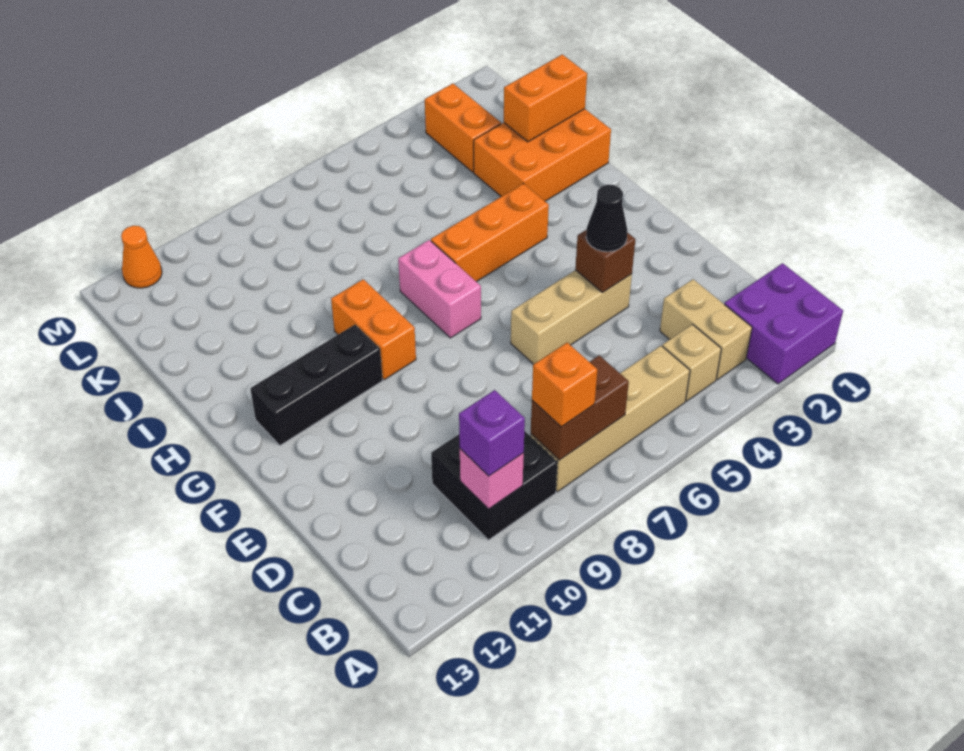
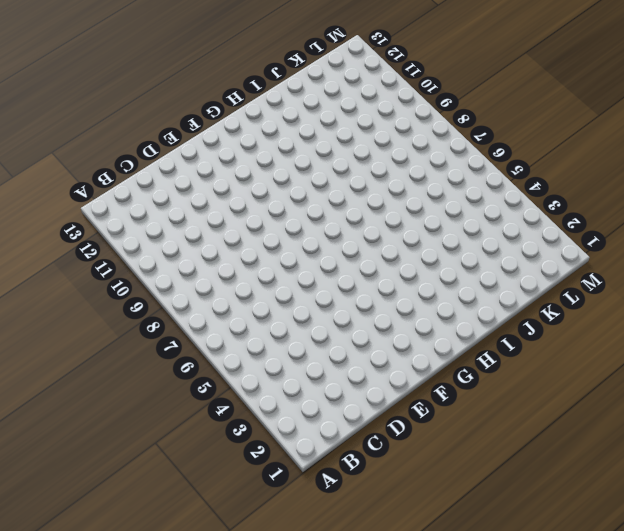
none -> purple 2x2 brick [724,263,843,384]
none -> tan 1x2 brick [660,279,752,380]
none -> tan 1x1 brick [662,324,721,401]

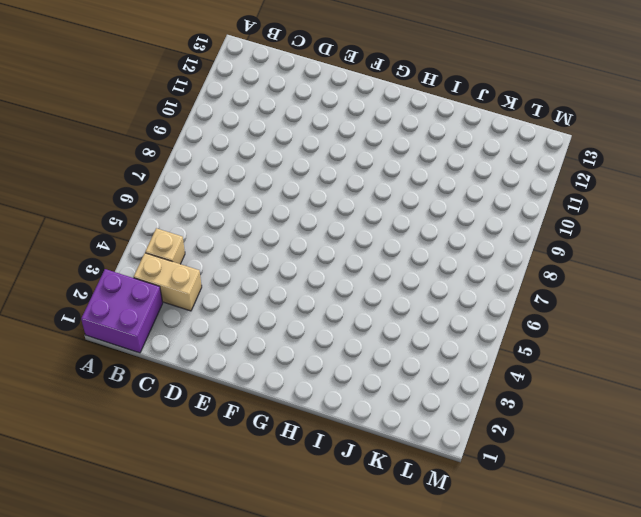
none -> tan 1x4 brick [530,346,690,492]
none -> black 2x2 brick [431,431,558,540]
none -> tan 1x3 brick [511,270,632,364]

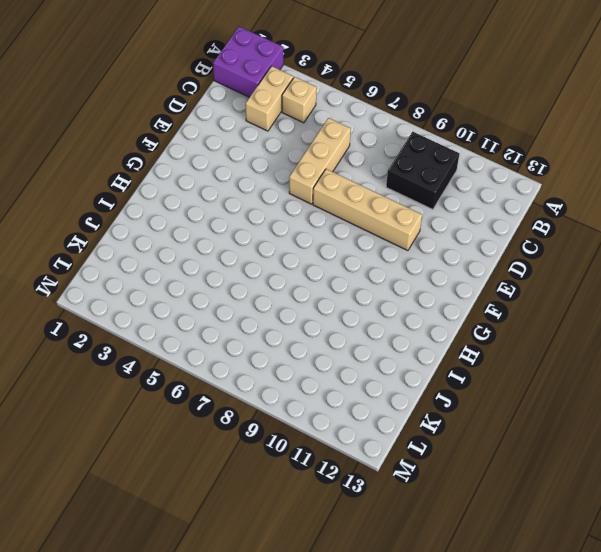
tan 1x3 brick [289,118,351,204] -> tan 1x3 brick turned to [511,270,632,364]
tan 1x4 brick [313,169,422,251] -> tan 1x4 brick moved to [530,346,690,492]
none -> pink 1x2 brick [398,240,481,338]
none -> orange 1x2 brick [331,279,416,380]
none -> black 1x3 brick [250,325,383,445]

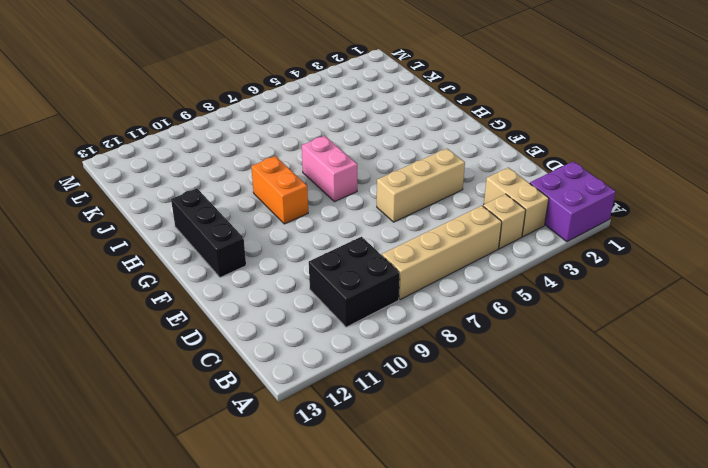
black 1x3 brick [171,188,246,278] -> black 1x3 brick turned to [250,325,383,445]
none -> orange 1x3 brick [431,183,549,282]
none -> orange 2x3 brick [474,109,611,201]
none -> orange 1x2 brick [425,84,501,172]

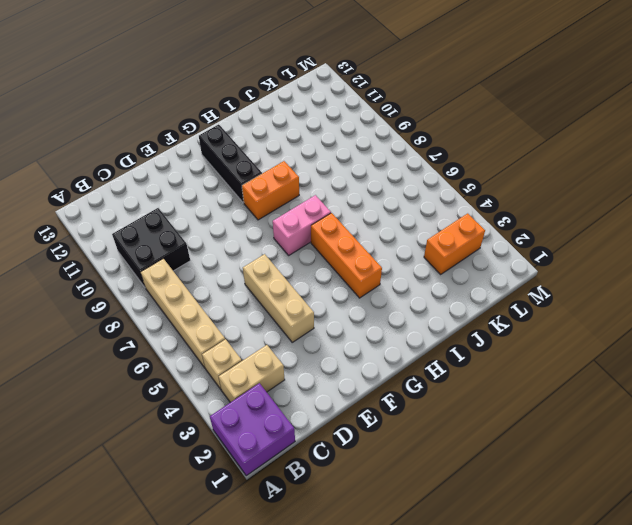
none -> orange 2x3 brick [474,109,611,201]
none -> orange 1x1 cone [121,226,162,288]
none -> brown 1x2 brick [531,355,629,460]

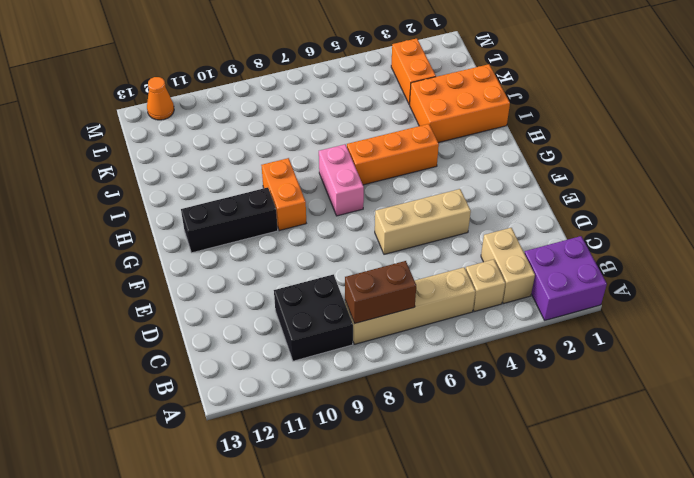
none -> pink 1x1 brick [460,449,524,509]
none -> brown 1x1 brick [575,230,635,293]
none -> orange 1x2 brick [504,54,587,142]

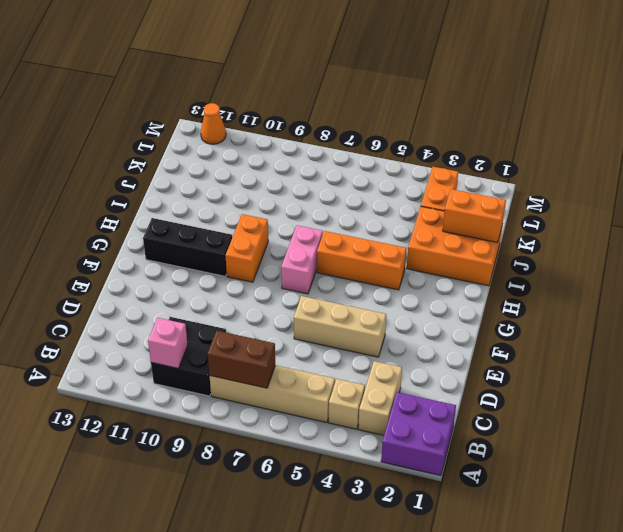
none -> brown 1x1 brick [575,230,635,293]
none -> orange 1x1 brick [532,343,597,427]
none -> purple 1x1 brick [459,390,525,476]

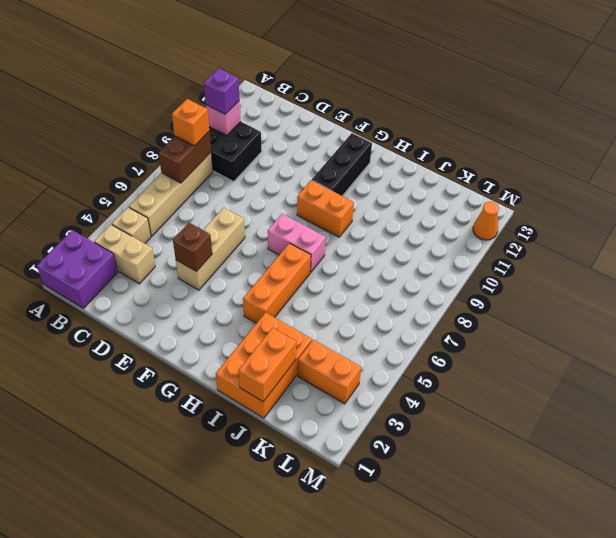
none -> black 1x1 cone [586,185,627,252]

